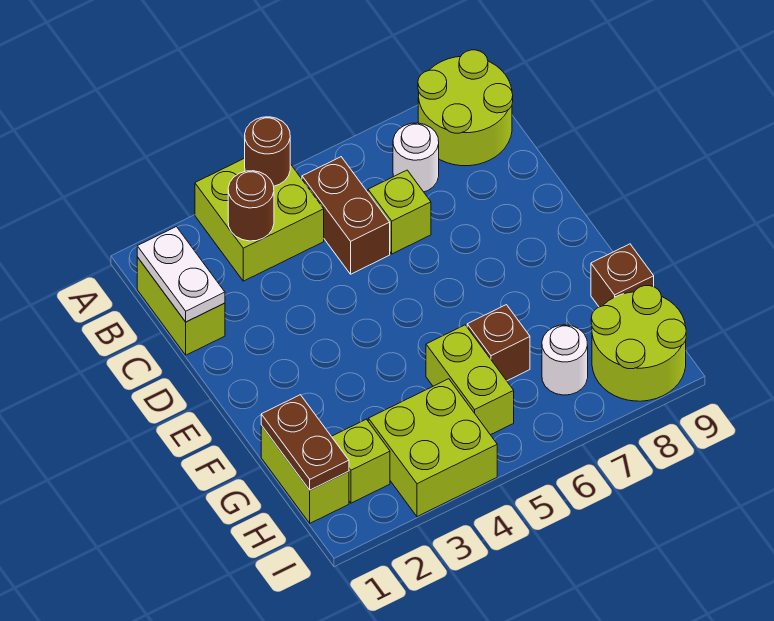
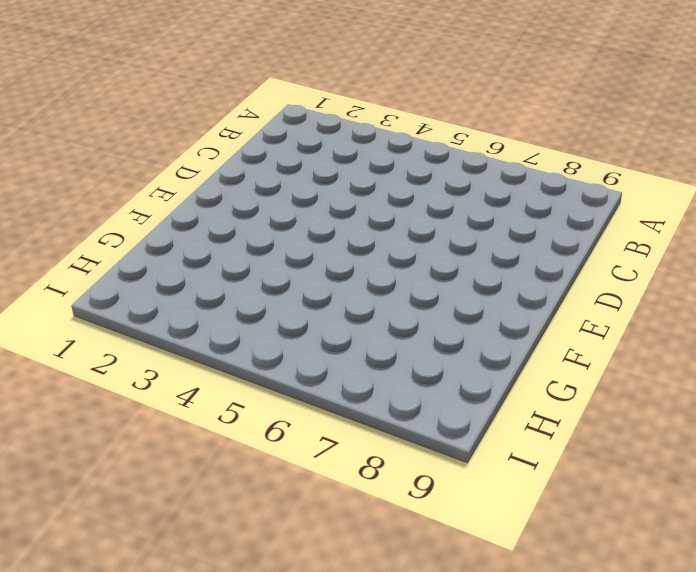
none -> lime 2x2 brick [195,158,324,281]
none -> lime 2x2 round brick [418,50,513,166]
none -> lime 1x2 brick [137,257,225,355]

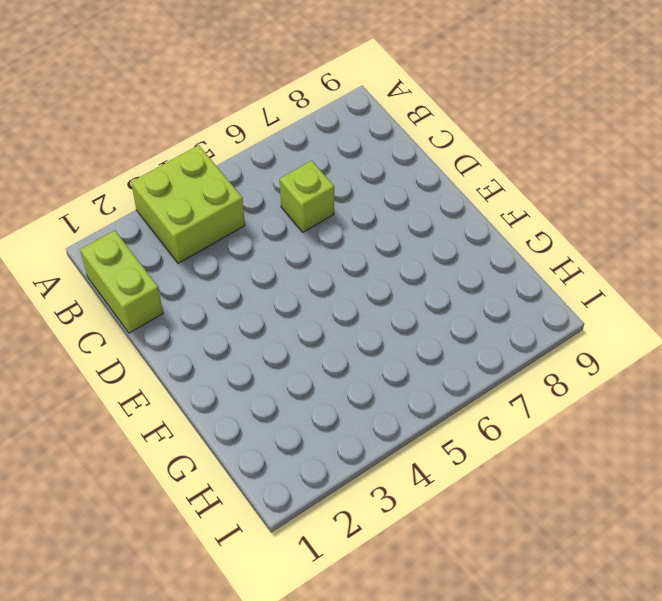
none -> lime 2x2 round brick [418,50,513,166]
none -> brown 1x2 brick [302,157,390,274]
none -> white 1x1 round brick [393,123,439,192]

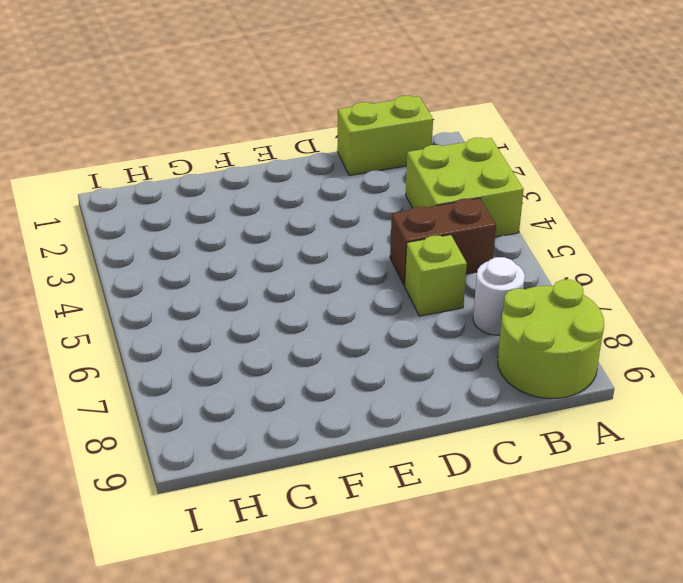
none -> lime 1x2 brick [261,425,349,523]
none -> lime 1x2 brick [426,325,514,435]
none -> brown 1x1 brick [467,305,530,381]

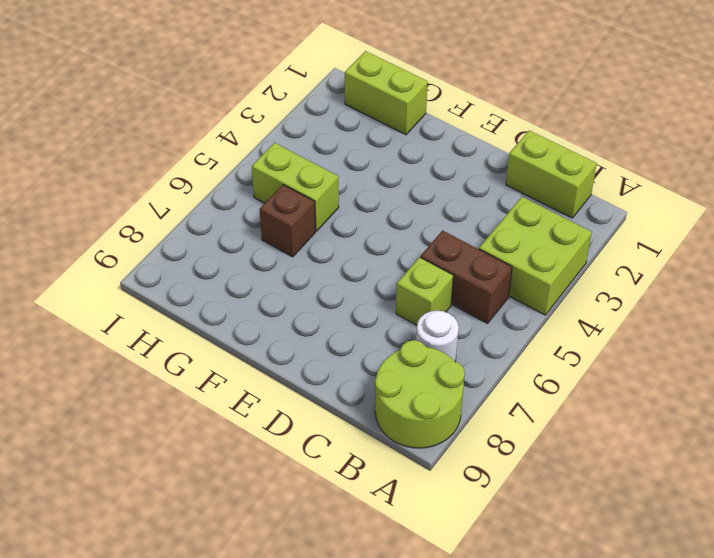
none -> brown 1x1 brick [591,244,654,307]
none -> lime 1x1 brick [331,419,390,503]
none -> lime 2x2 brick [368,379,497,517]

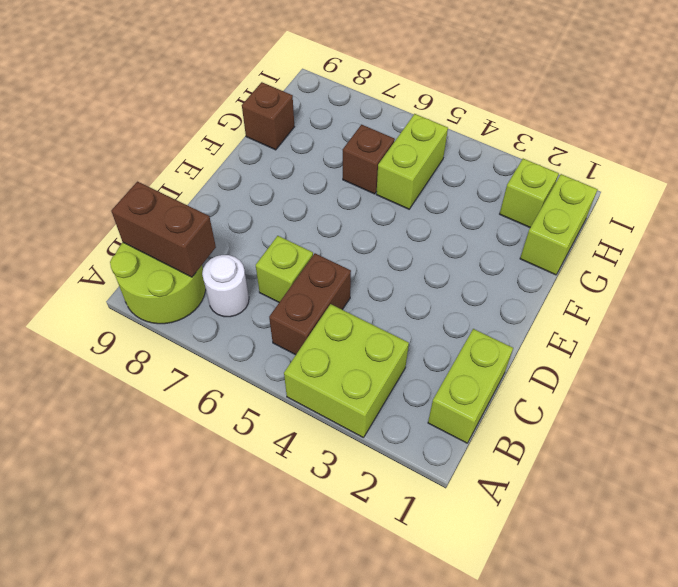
brown 1x2 brick [111,182,216,277] -> none
none -> lime 2x2 brick [368,379,497,517]
none -> white 1x1 round brick [542,325,588,395]
none -> lime 2x2 round brick [591,286,686,401]

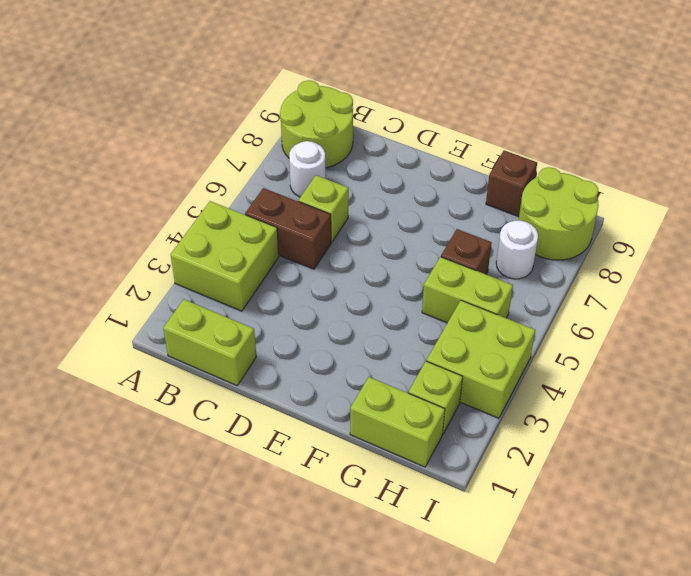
none -> brown 1x1 round brick [245,117,290,186]
none -> white 1x2 plate [137,227,225,322]
none -> brown 1x1 round brick [228,171,274,241]

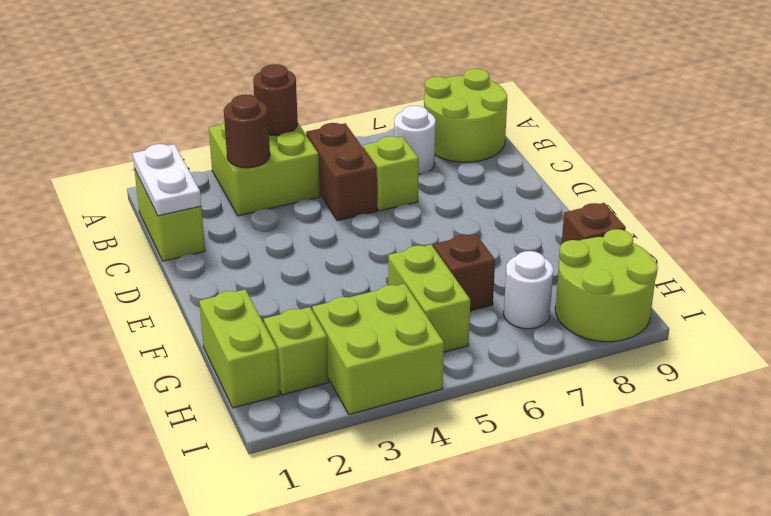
none -> brown 1x2 plate [261,395,349,490]

